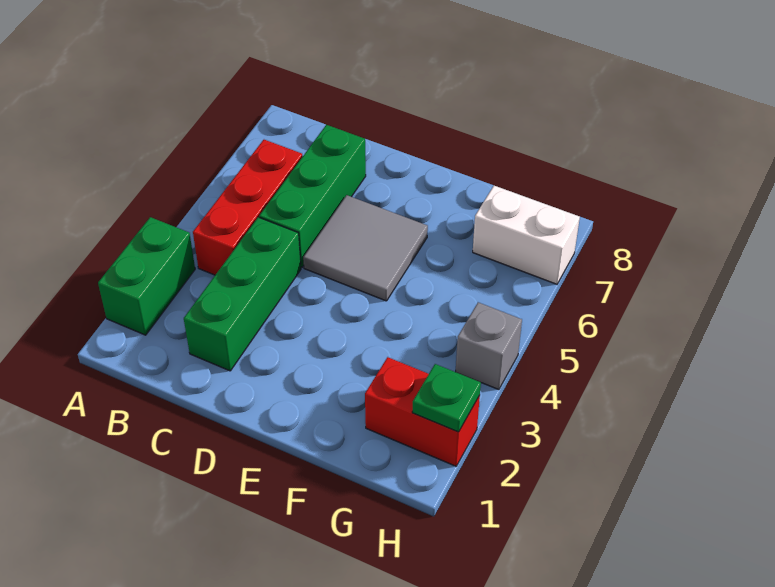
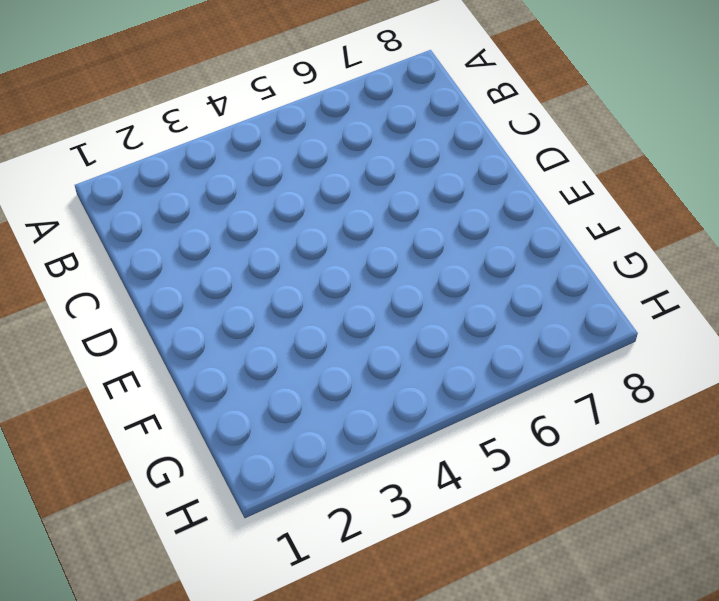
none -> green 1x2 brick [98,217,195,335]
none -> red 1x3 brick [193,139,303,275]

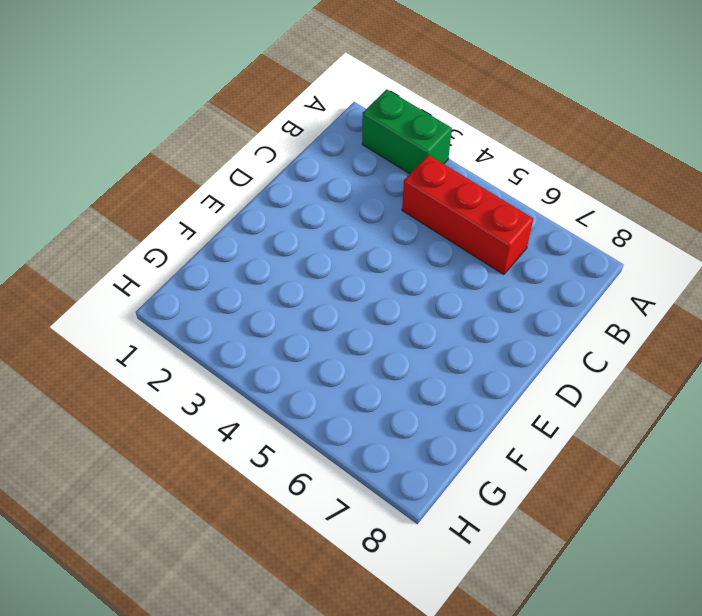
none -> green 1x3 brick [184,217,301,371]
none -> green 1x3 brick [259,125,366,268]

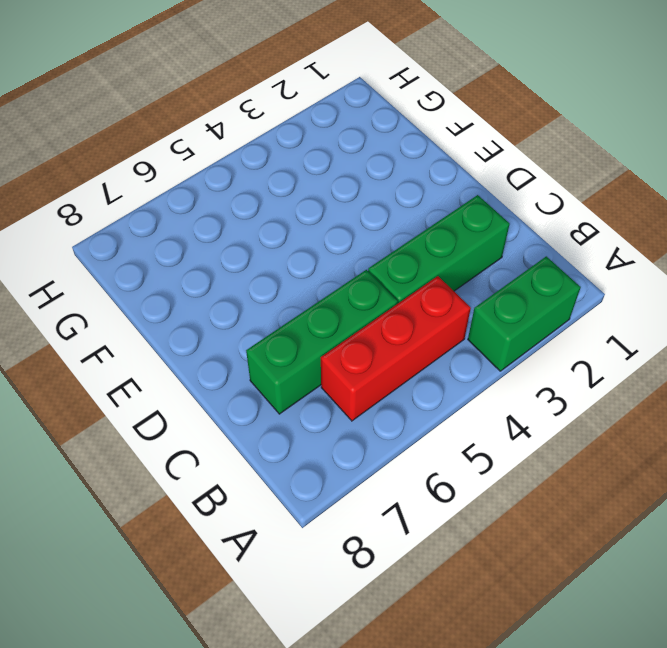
none -> grey 2x2 tile [303,195,428,301]
none -> red 1x2 brick [365,357,480,466]

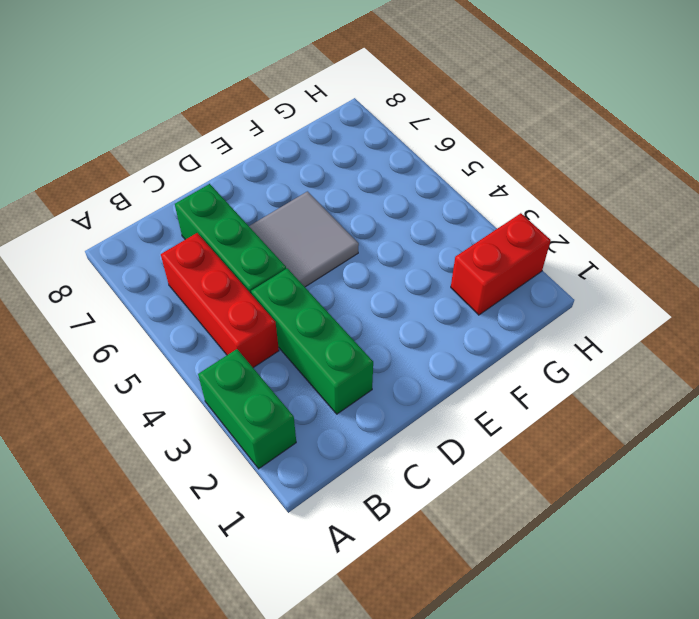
none -> white 1x2 brick [473,186,580,284]
none -> grey 1x1 brick [456,302,522,390]

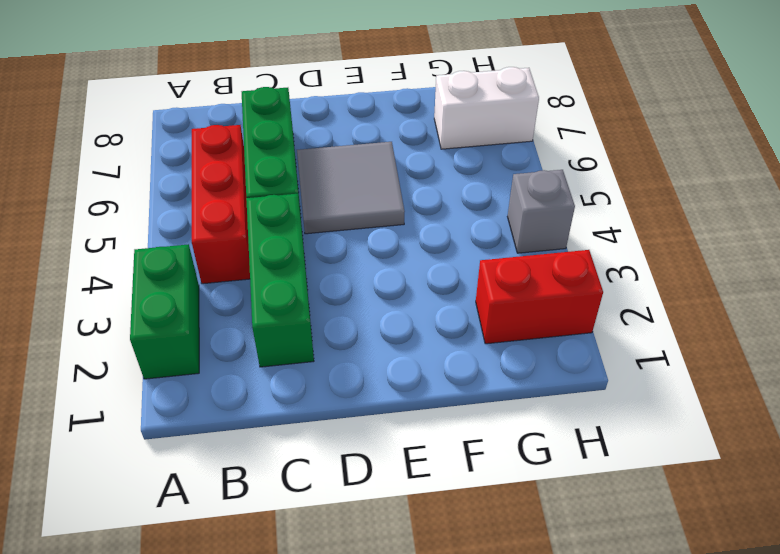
none -> green 1x1 plate [412,364,481,432]

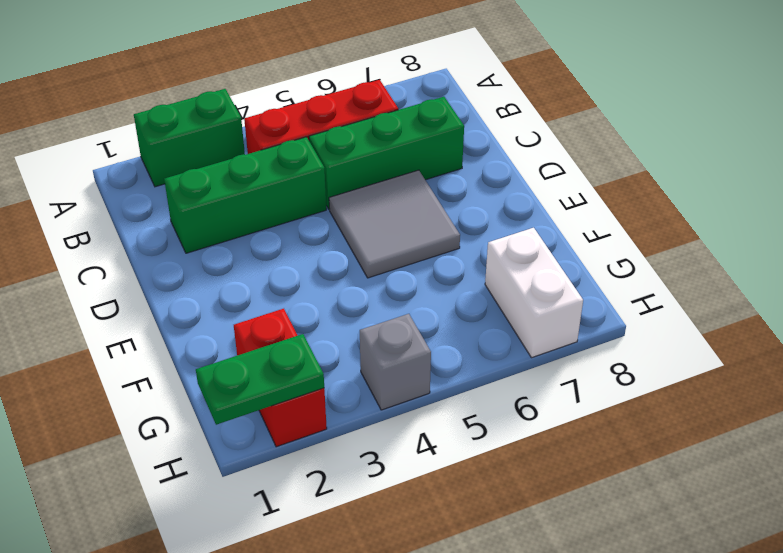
green 1x2 plate [196,334,324,425] -> green 1x1 plate [412,364,481,432]

